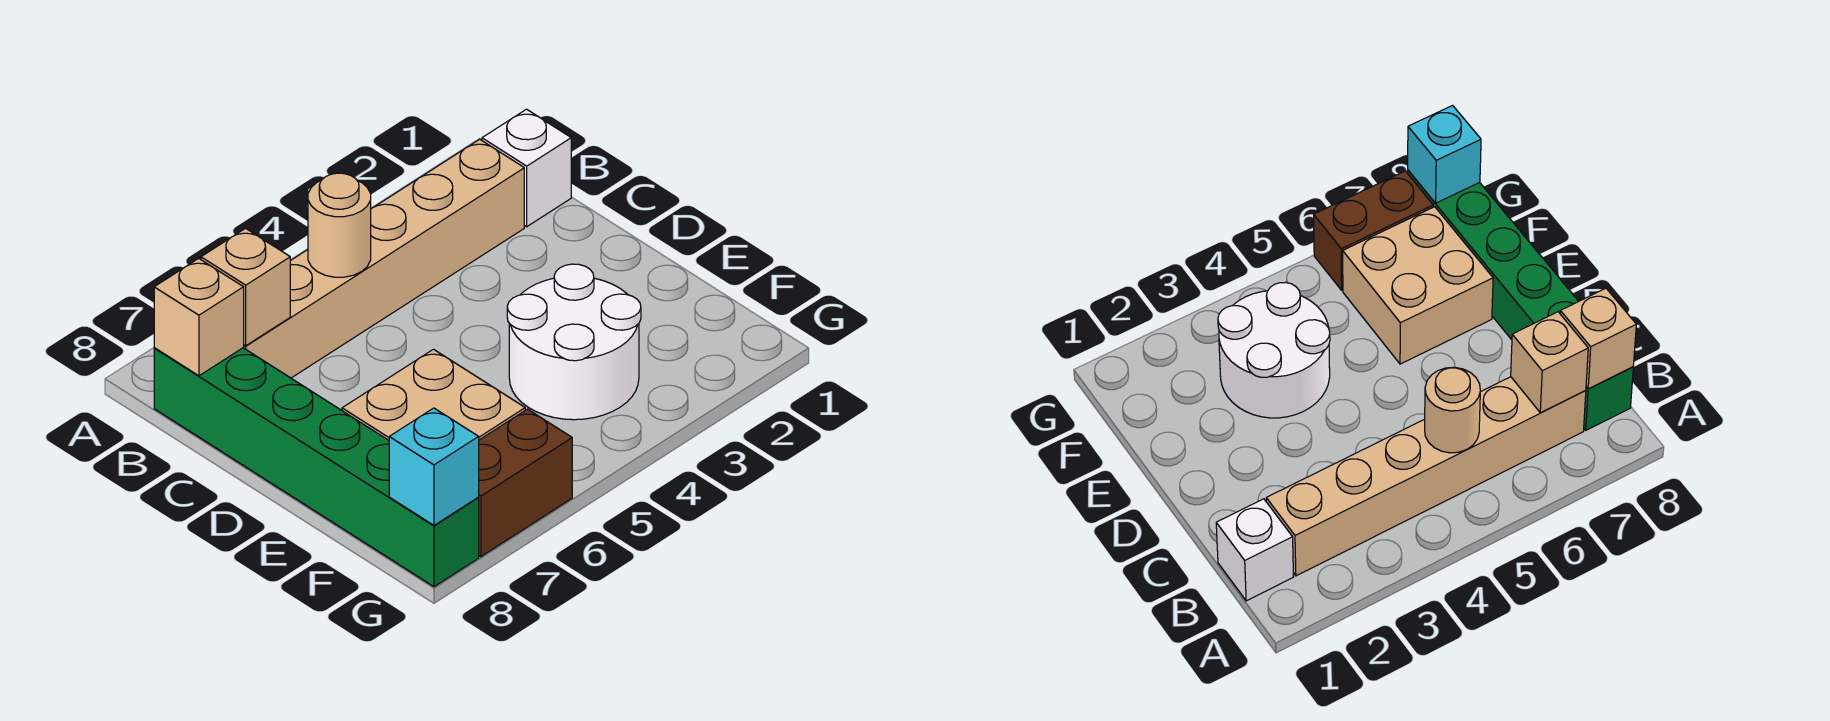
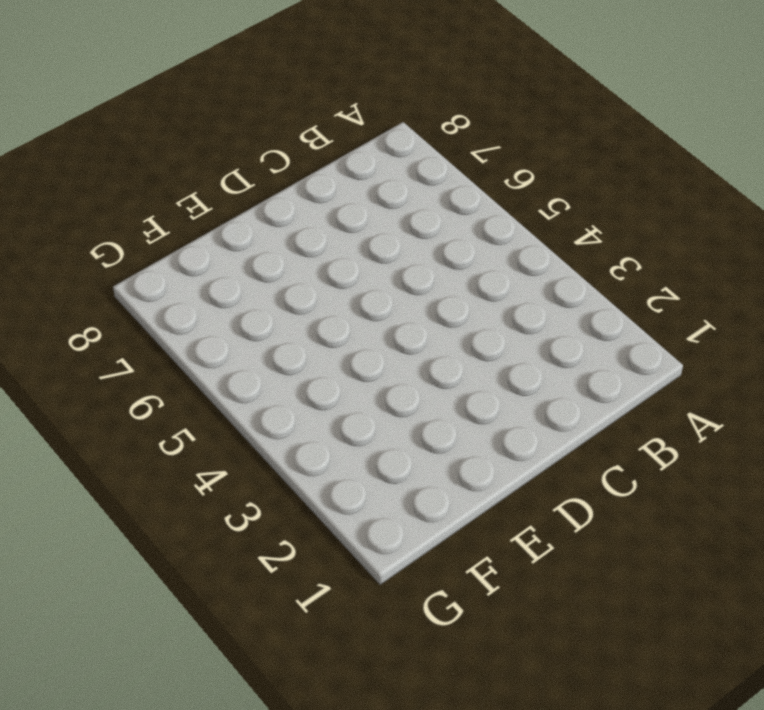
none -> white 1x1 brick [482,109,571,227]
none -> tan 1x6 brick [243,139,524,378]

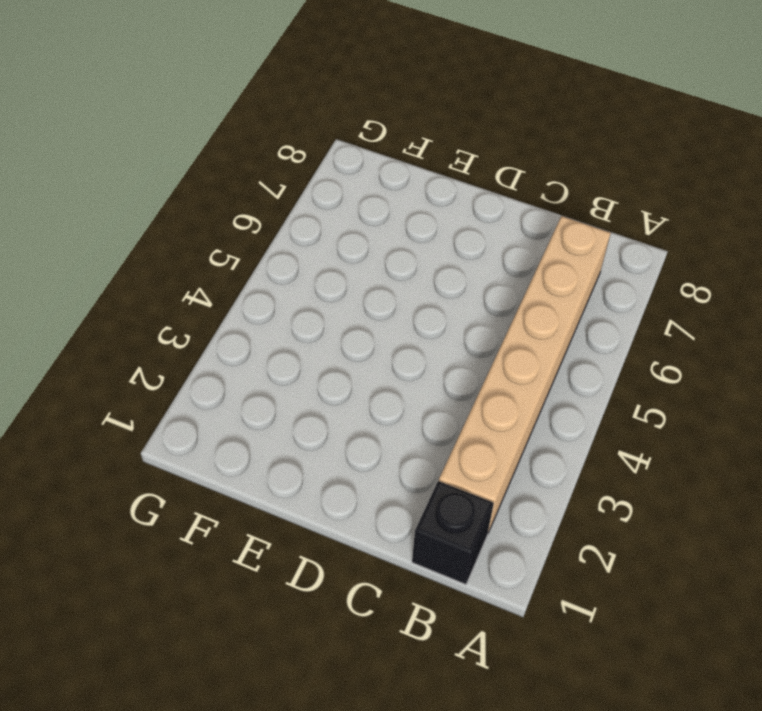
black 1x1 brick [412,481,494,584] -> white 1x1 brick [482,109,571,227]
none -> green 1x6 brick [154,348,479,587]
none -> white 2x2 round brick [507,264,641,420]

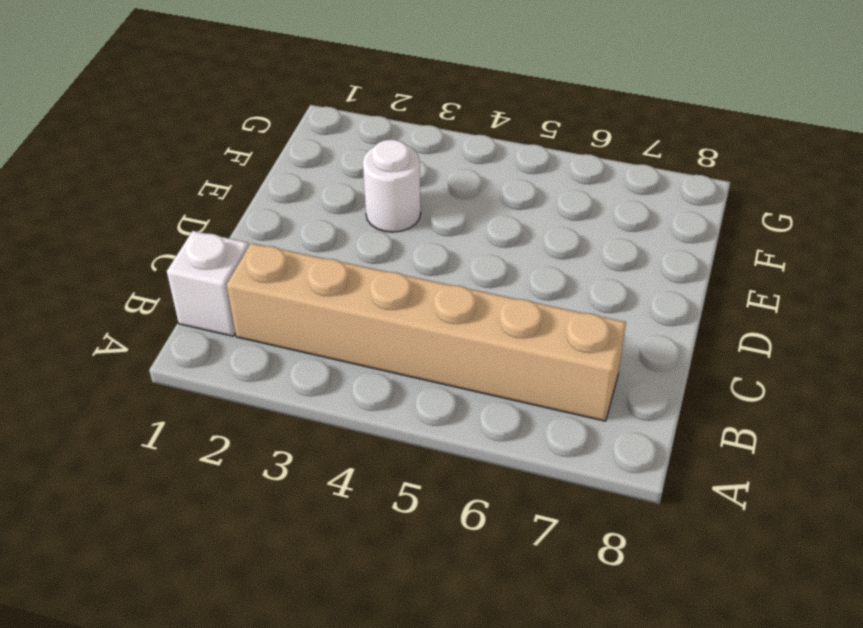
white 1x1 round brick [363,140,421,232] -> white 2x2 round brick [507,264,641,420]
none -> green 1x6 brick [154,348,479,587]
none -> tan 2x2 brick [342,349,525,440]

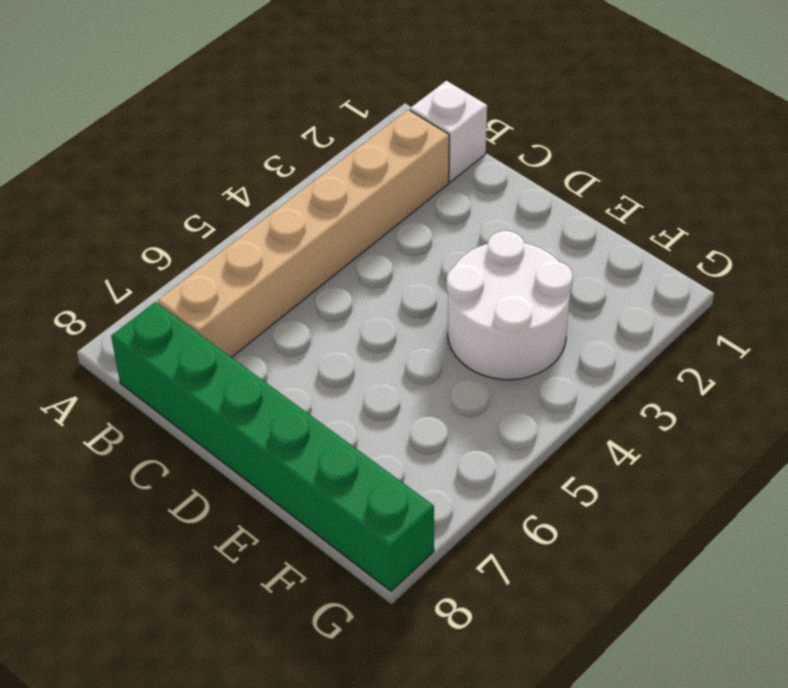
none -> tan 2x2 brick [342,349,525,440]
none -> brown 1x2 brick [478,409,572,557]

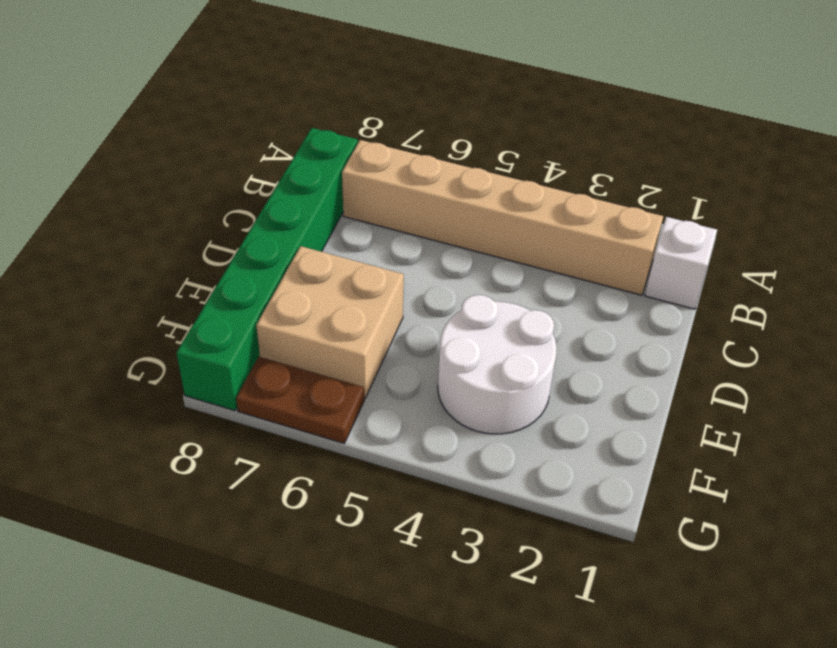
brown 1x2 plate [236,357,364,443] -> brown 1x2 brick [478,409,572,557]
none -> tan 1x1 round brick [308,173,371,277]
none -> tan 1x1 brick [201,228,290,346]

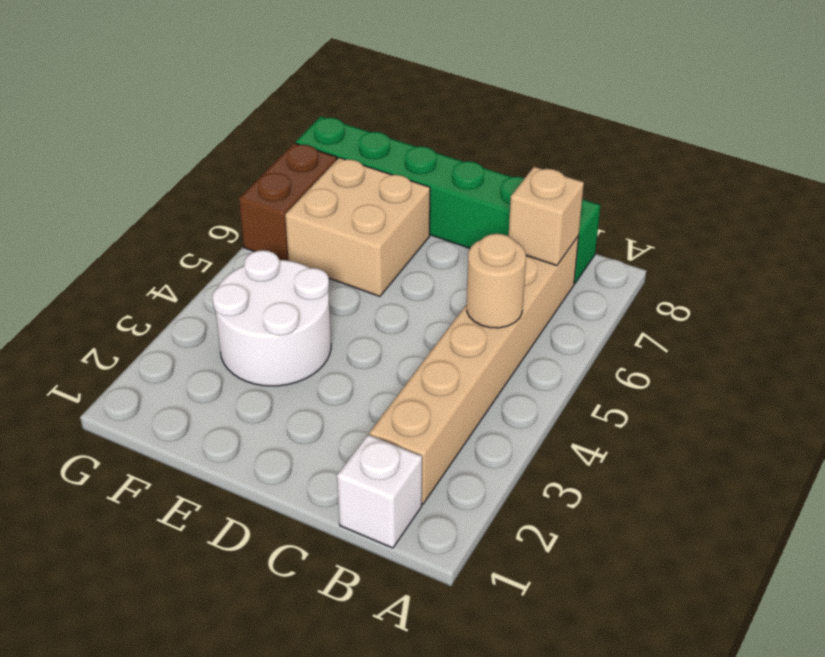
none -> tan 1x1 brick [154,258,244,376]
none -> cyan 1x1 brick [389,408,479,525]

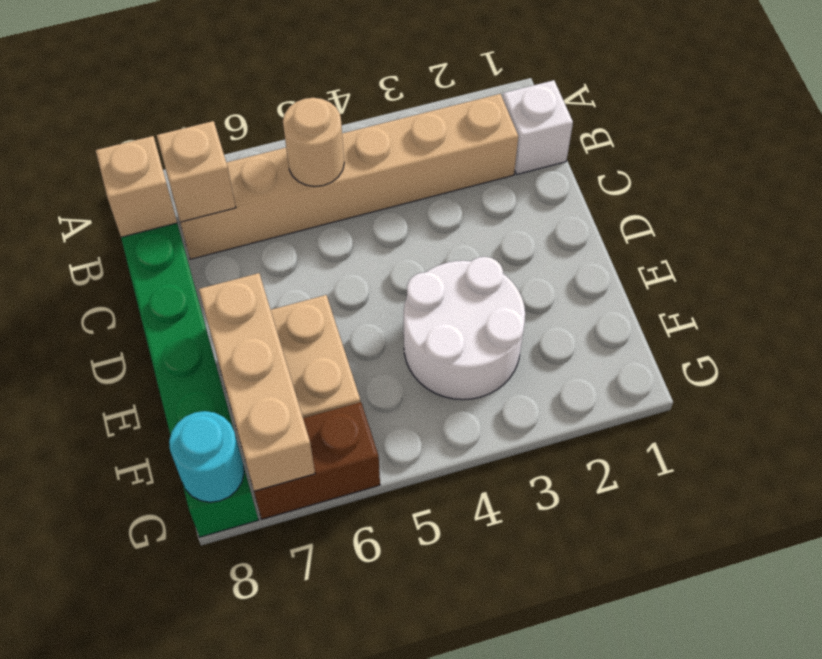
tan 1x3 brick [199,273,315,491] -> none
cyan 1x1 round brick [169,411,244,502] -> cyan 1x1 brick [389,408,479,525]

